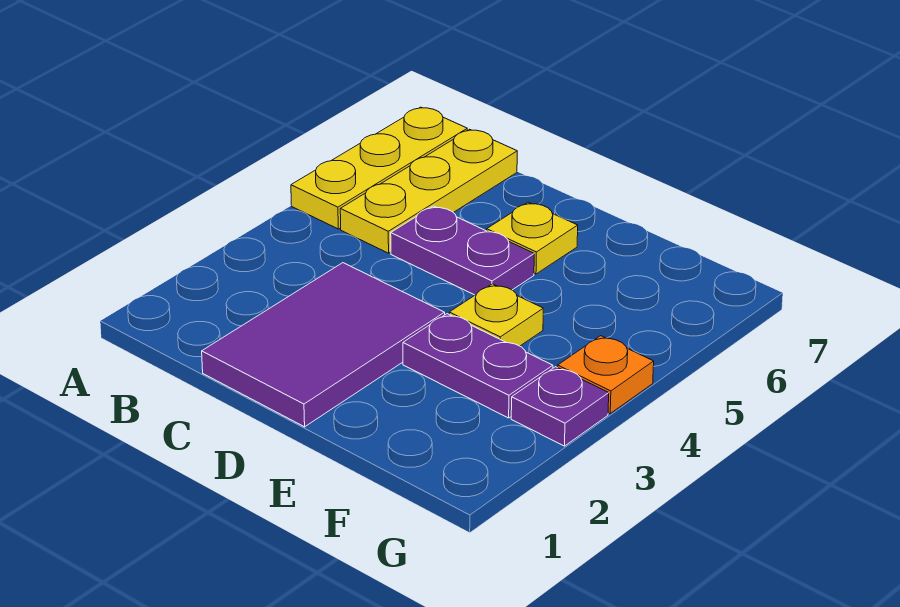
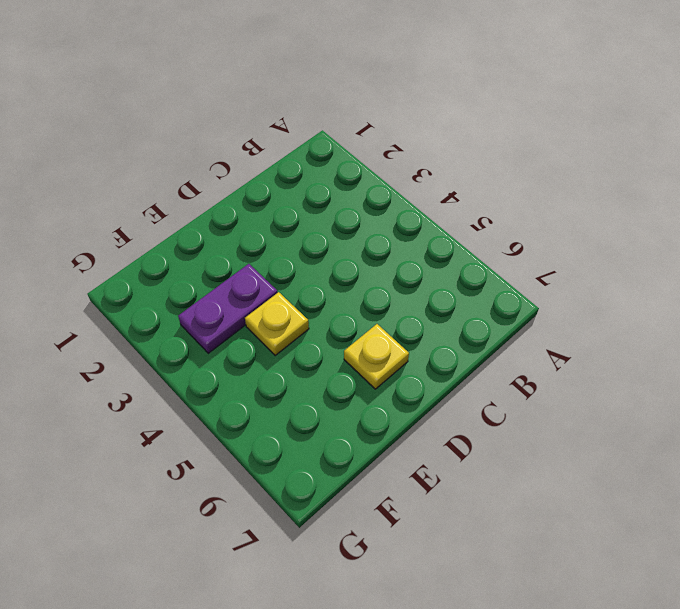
none -> yellow 1x3 plate [291,107,467,229]
none -> yellow 1x3 plate [340,129,517,253]

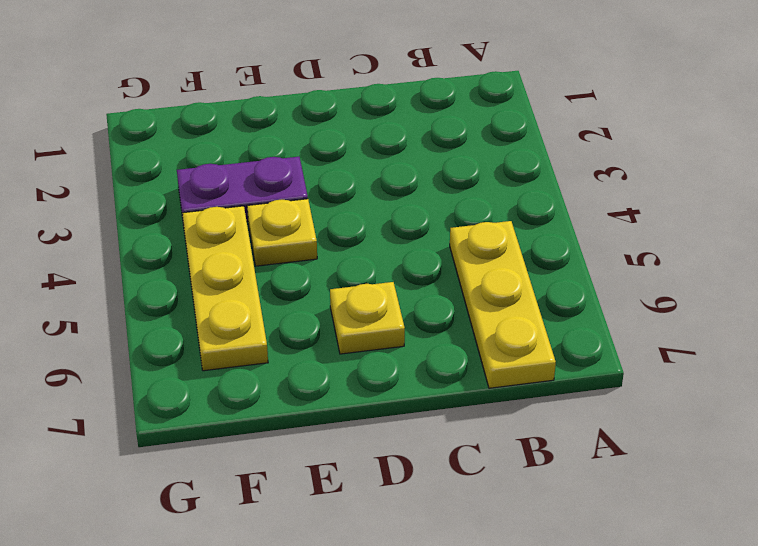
yellow 1x3 plate [182,206,268,371] -> yellow 1x3 plate moved to [291,107,467,229]
none -> purple 2x3 tile [202,263,445,427]
none -> purple 1x2 plate [391,206,534,295]

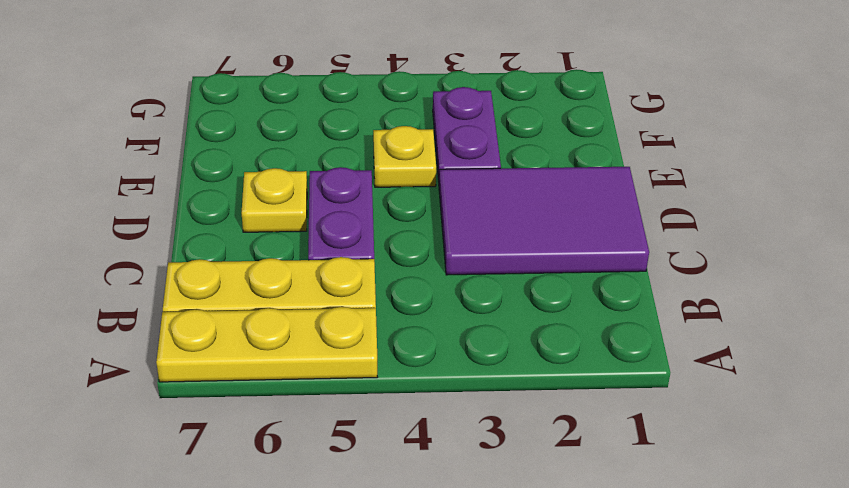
none -> purple 1x1 plate [511,367,609,446]
none -> orange 1x1 plate [558,336,654,413]

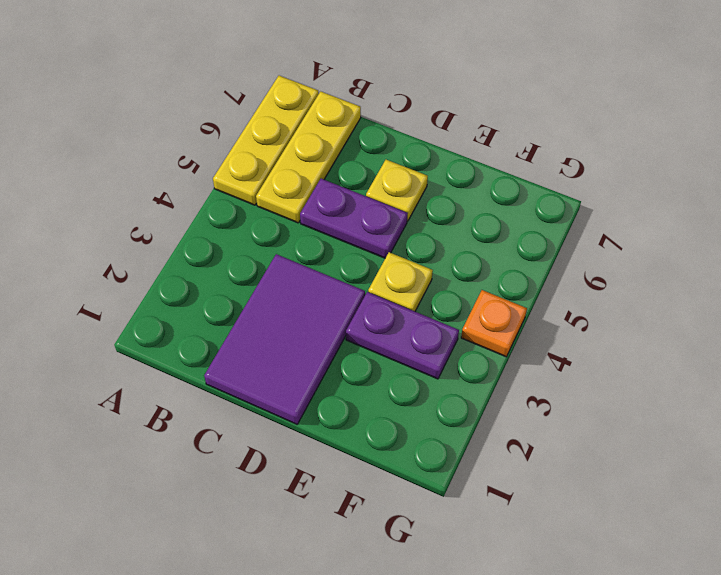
none -> purple 1x1 plate [511,367,609,446]

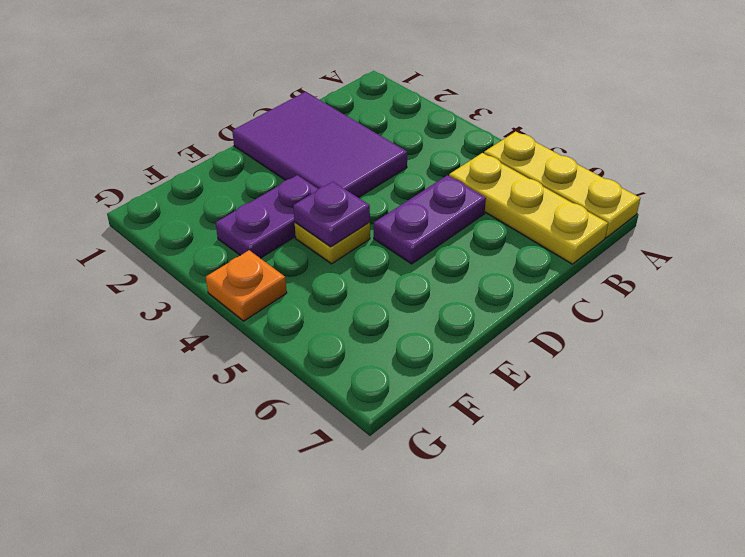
purple 1x1 plate [293,182,370,247] -> purple 1x1 plate moved to [511,367,609,446]
none -> yellow 1x1 plate [487,202,578,274]

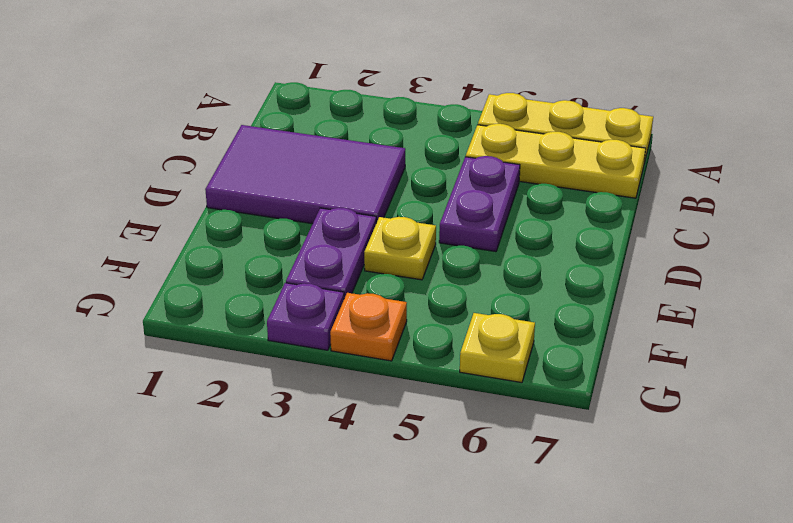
yellow 1x1 plate [460,313,535,383] -> yellow 1x1 plate moved to [487,202,578,274]

